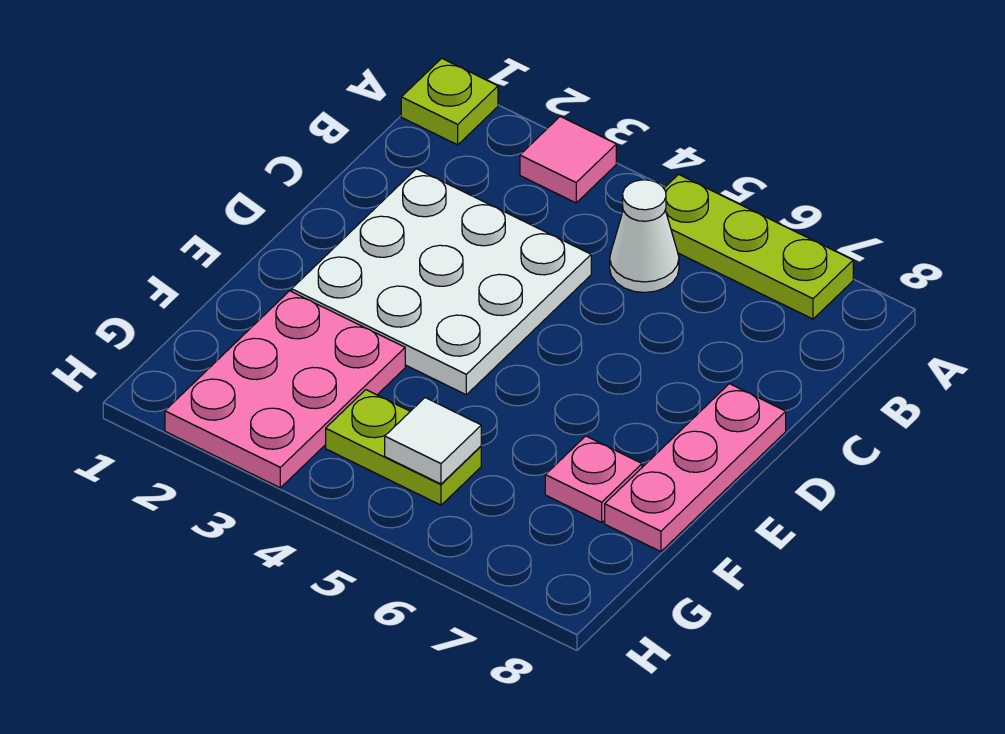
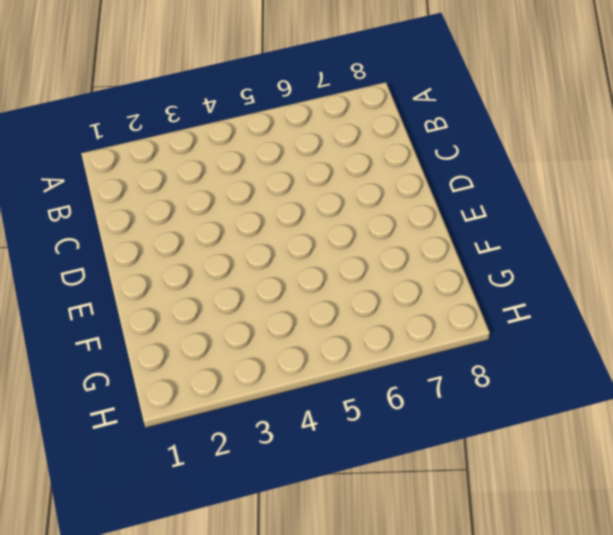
none -> lime 1x1 plate [401,58,498,145]
none -> pink 1x1 tile [520,116,616,203]

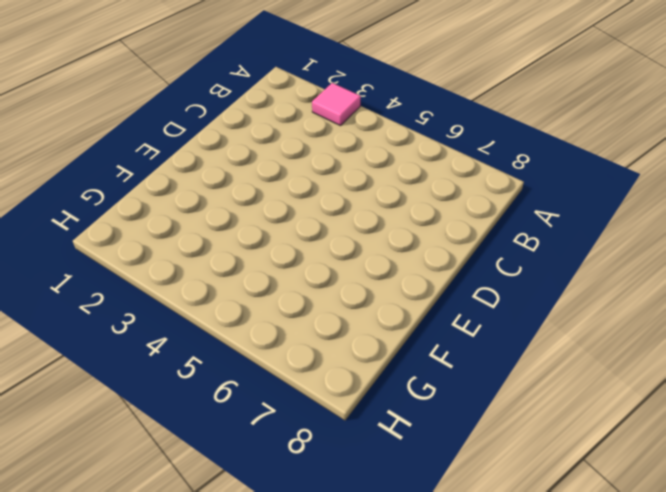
none -> lime 1x1 plate [401,58,498,145]
none -> lime 1x3 plate [664,175,853,319]

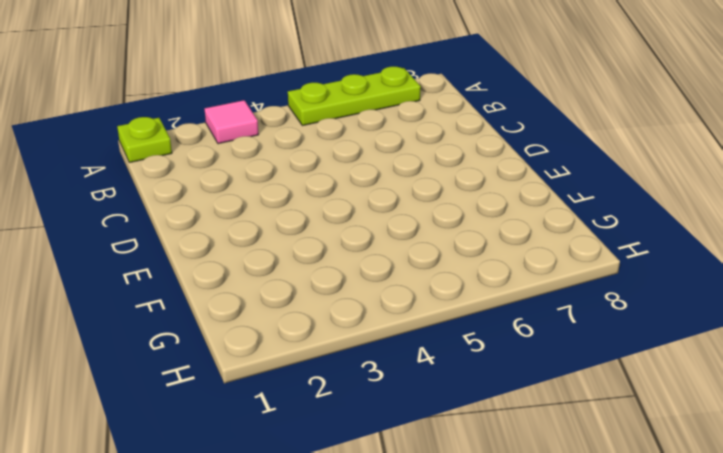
none -> white 1x1 cone [610,180,679,293]
none -> white 3x3 plate [292,169,591,395]

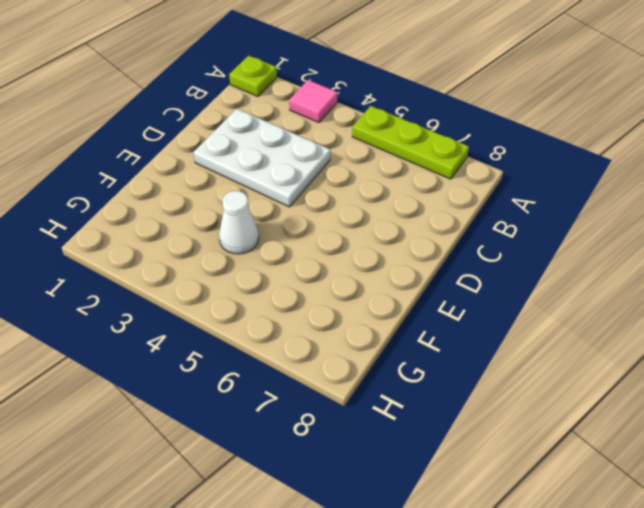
white 2x3 plate [194,109,330,207] -> white 3x3 plate [292,169,591,395]
white 1x1 cone [219,191,259,254] -> white 1x1 cone moved to [610,180,679,293]
none -> pink 1x3 plate [605,384,786,552]
none -> pink 2x3 plate [165,291,405,488]

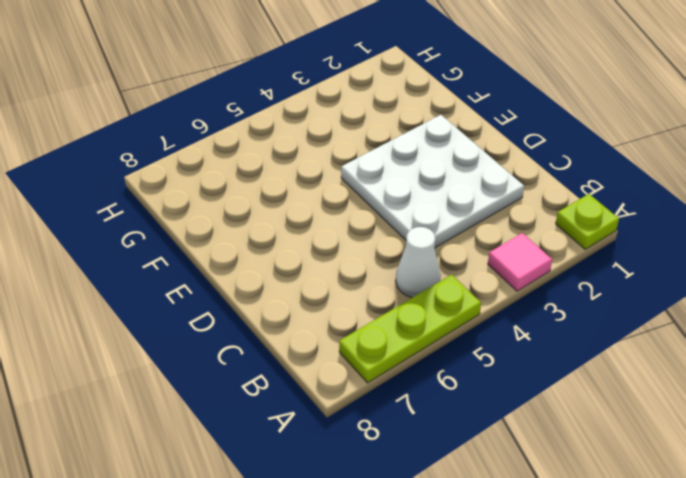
none -> pink 1x3 plate [605,384,786,552]
none -> pink 2x3 plate [165,291,405,488]

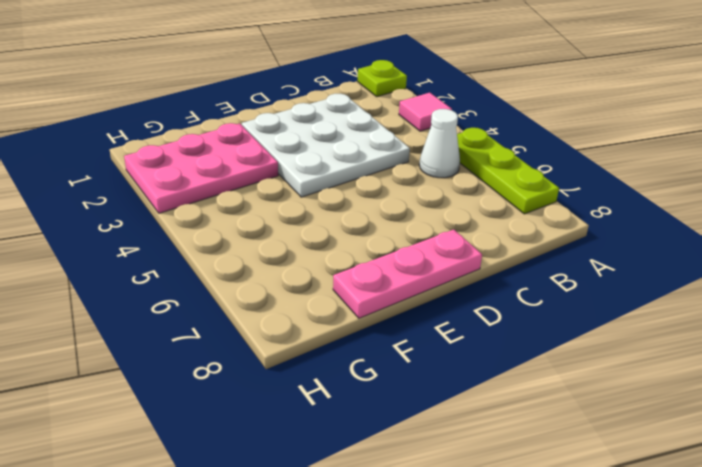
none -> pink 1x1 plate [545,436,642,522]
none -> lime 1x2 plate [326,390,481,505]

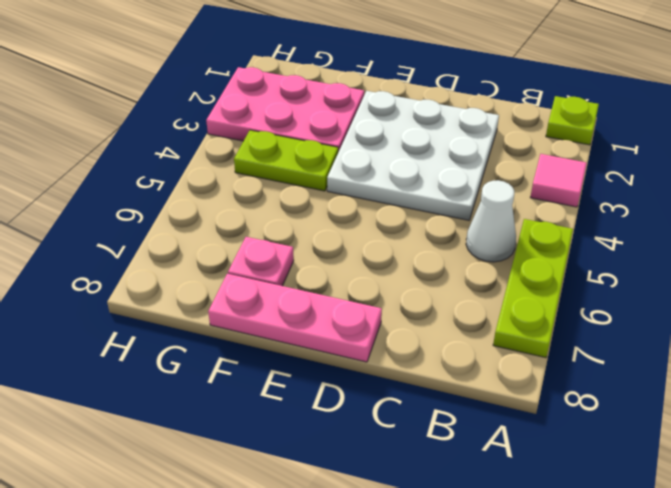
lime 1x2 plate [234,130,338,191] -> lime 1x2 plate turned to [326,390,481,505]
none -> white 1x1 tile [385,398,481,484]

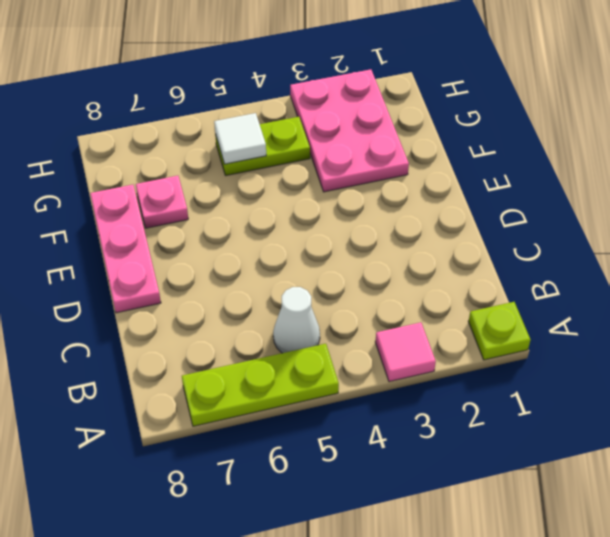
none -> white 3x3 plate [292,169,591,395]

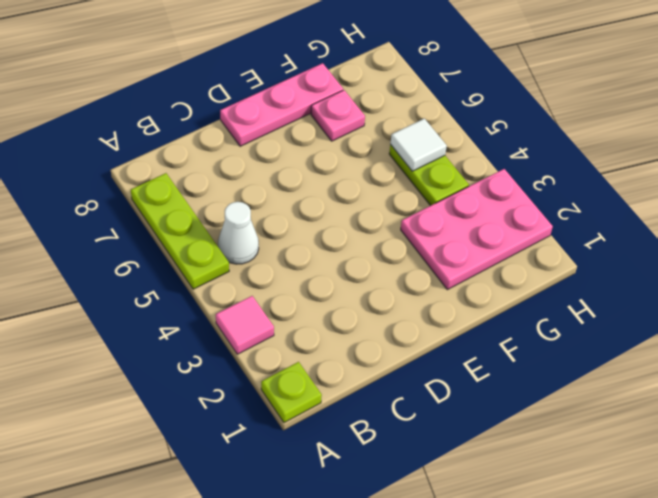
none -> white 3x3 plate [292,169,591,395]

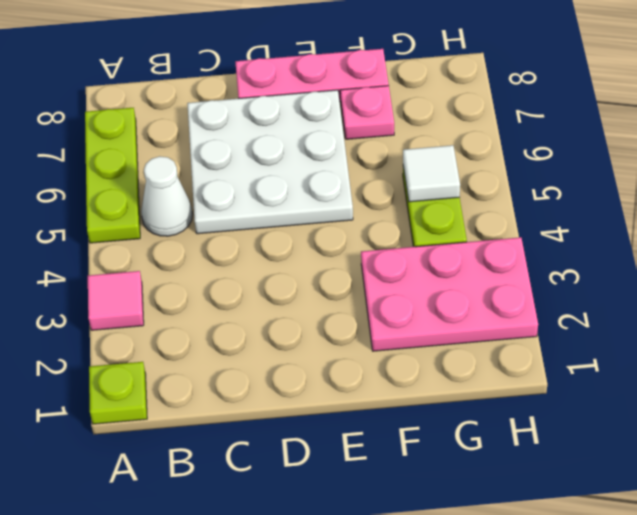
white 3x3 plate [187,90,353,234] -> white 3x3 plate moved to [292,169,591,395]

